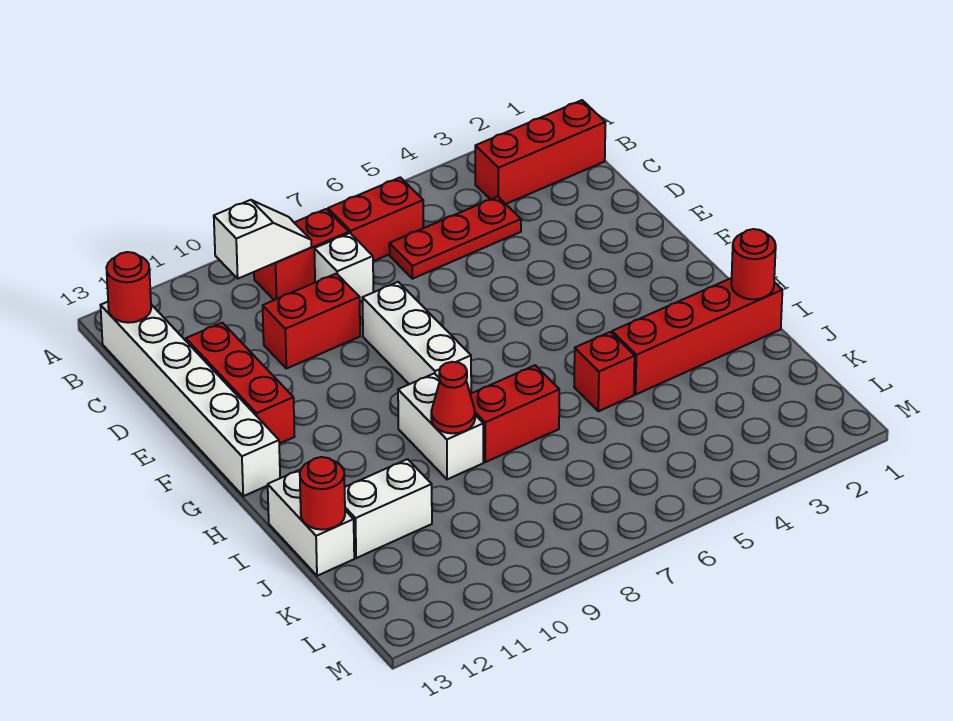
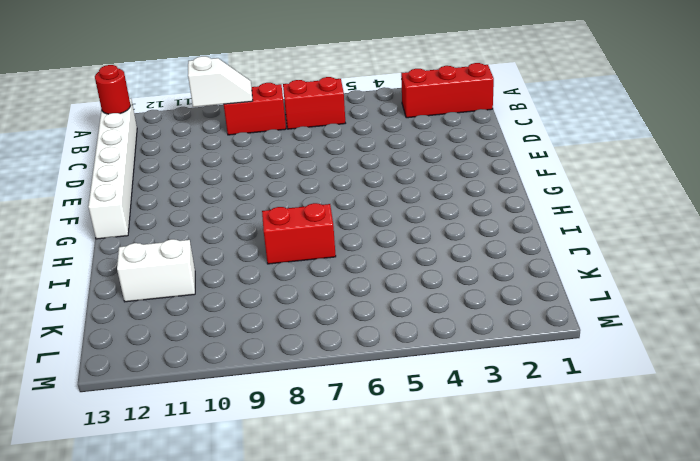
none -> red 1x3 plate [389,197,521,279]
none -> white 1x1 brick [314,233,373,301]
none -> red 1x2 brick [263,274,360,369]

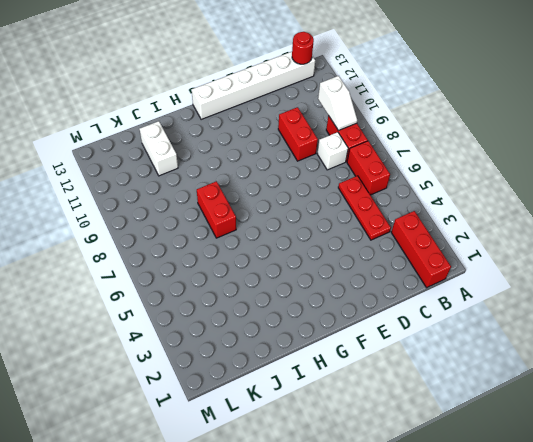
none -> red 1x3 brick [186,323,295,444]
none -> white 1x3 brick [362,282,471,394]
none -> white 1x2 brick [398,373,483,479]

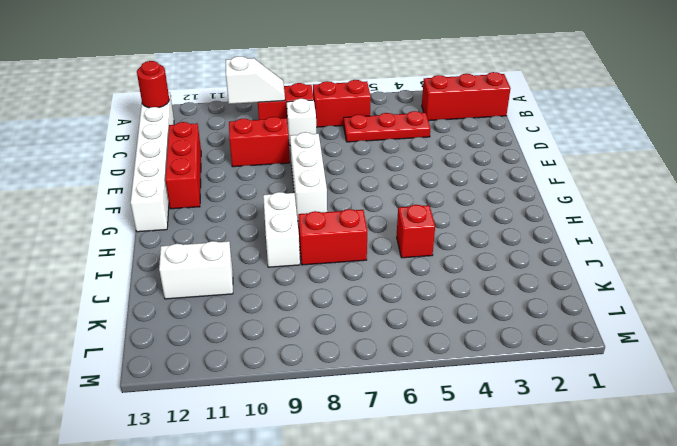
none -> red 1x4 brick [612,278,782,394]
none -> white 1x2 brick [268,469,354,576]
none -> red 1x1 round brick [731,229,776,299]

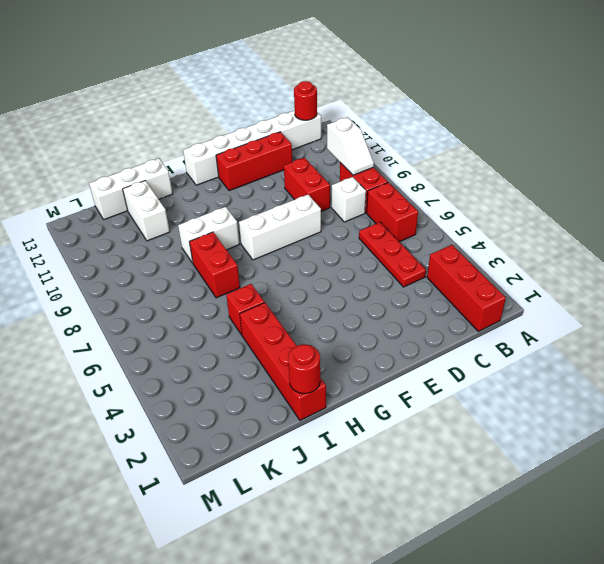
white 1x3 brick [89,158,173,220] -> white 1x2 brick [268,469,354,576]
none -> red 1x1 cone [431,362,475,433]
none -> red 1x1 round brick [300,457,345,530]

